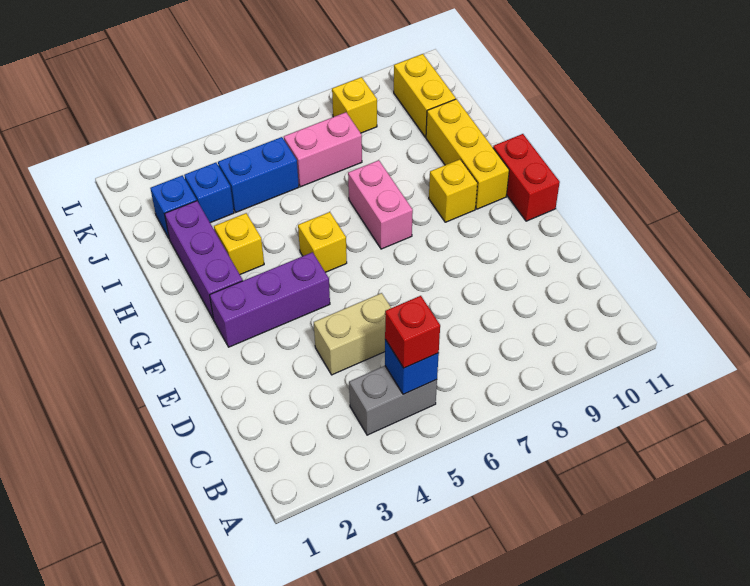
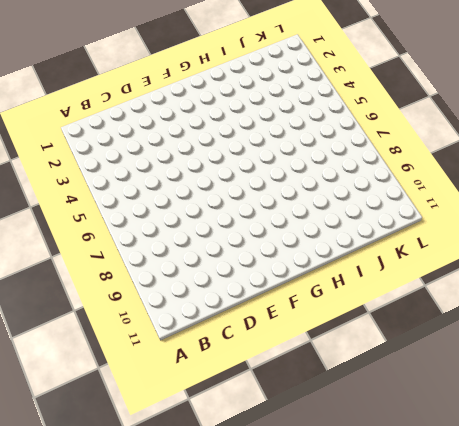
none -> grey 1x2 brick [349,366,437,435]
none -> tan 1x2 brick [314,293,391,375]
none -> purple 1x3 brick [210,252,330,347]

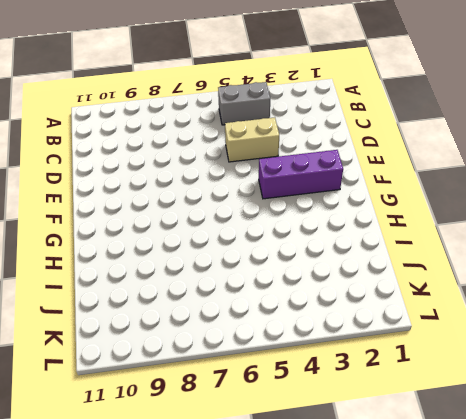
none -> red 1x2 brick [493,134,560,221]
none -> purple 1x3 brick [165,201,243,318]
none -> yellow 1x1 brick [298,212,347,272]

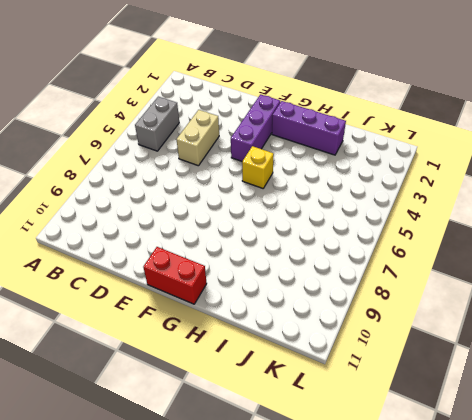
none -> pink 1x2 brick [348,160,413,249]
none -> yellow 1x1 brick [429,159,477,222]
none -> yellow 1x3 brick [426,99,509,209]

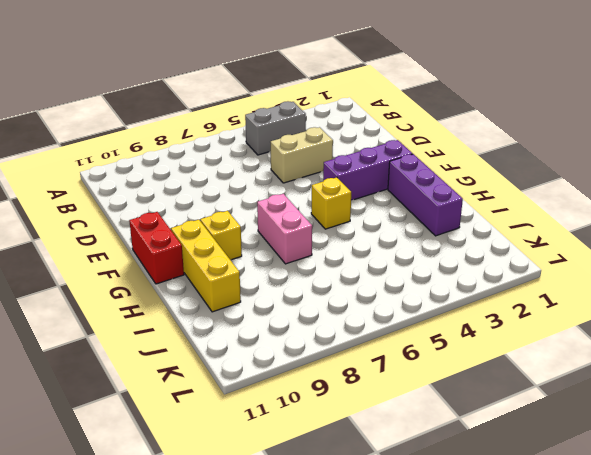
none -> yellow 1x1 brick [214,213,264,274]
none -> blue 1x1 brick [150,175,197,238]
none -> blue 1x1 brick [184,163,234,223]

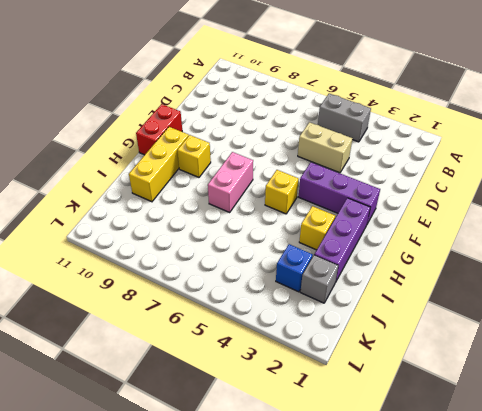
grey 1x1 brick [300,255,338,303] -> blue 1x1 brick [150,175,197,238]
none -> blue 1x2 brick [218,137,299,212]
none -> pink 1x2 brick [284,112,362,187]
none -> yellow 1x2 brick [394,54,456,137]

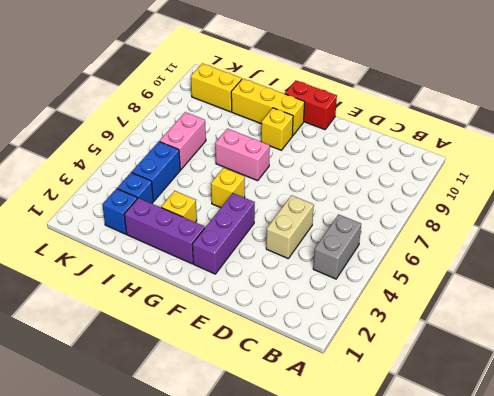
none -> yellow 1x1 brick [332,77,377,133]
none -> blue 1x1 brick [385,339,439,394]
none -> red 1x1 brick [385,296,440,368]

